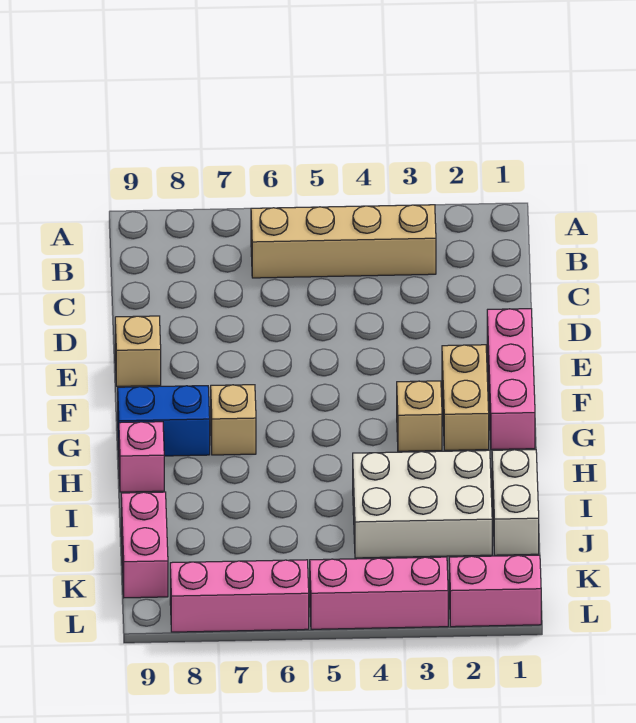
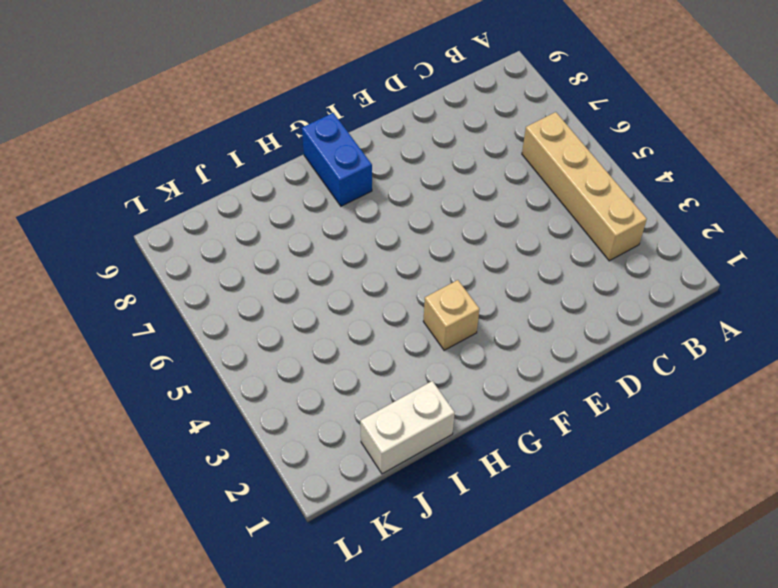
none -> pink 1x3 brick [487,309,535,450]
none -> tan 1x1 brick [115,316,161,386]
none -> tan 1x2 brick [442,345,489,450]

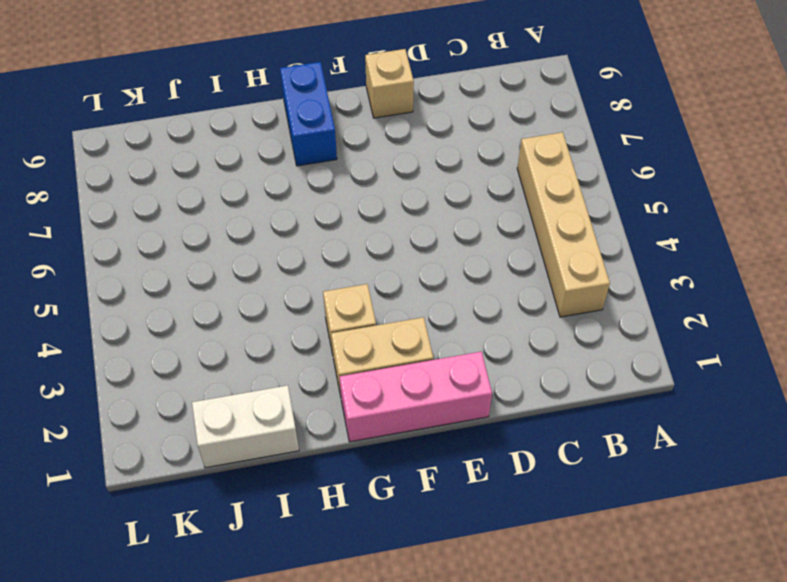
none -> tan 1x1 brick [211,385,256,455]
none -> pink 1x1 brick [119,422,164,492]
none -> white 2x3 brick [353,450,492,558]

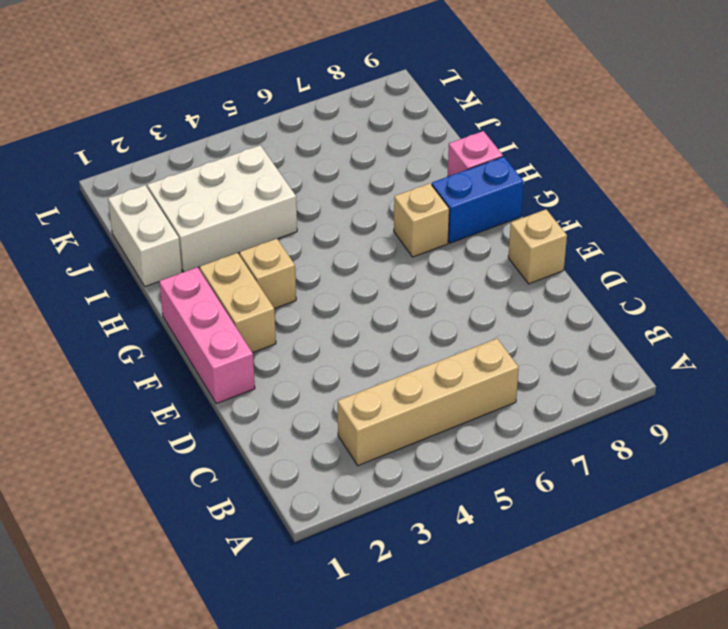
none -> pink 1x2 brick [121,492,168,598]
none -> pink 1x2 brick [449,555,541,627]
none -> pink 1x3 brick [310,557,448,629]

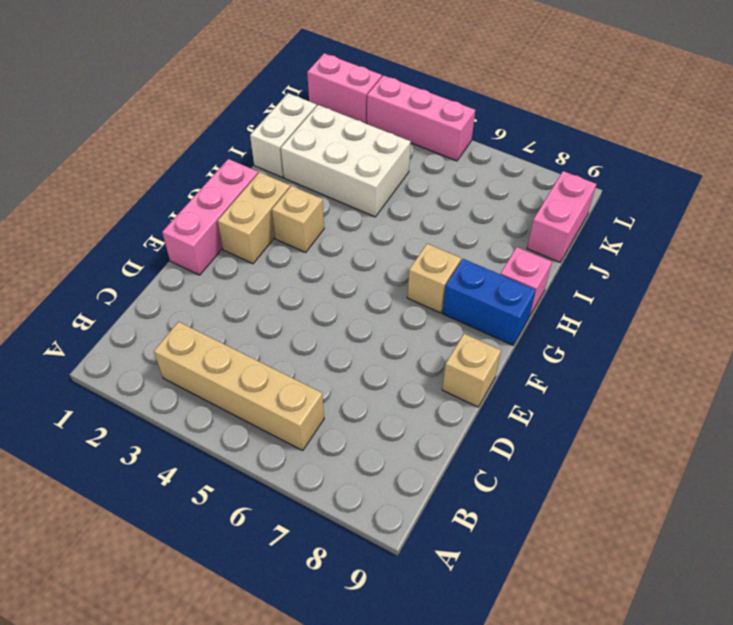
none -> pink 1x3 brick [170,560,309,632]

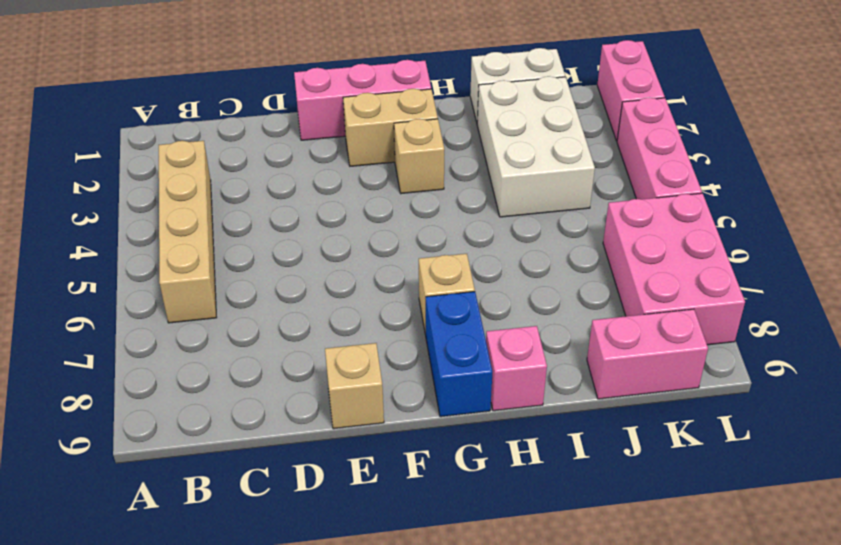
pink 2x3 brick [603,193,745,345] -> pink 1x3 brick [170,560,309,632]

